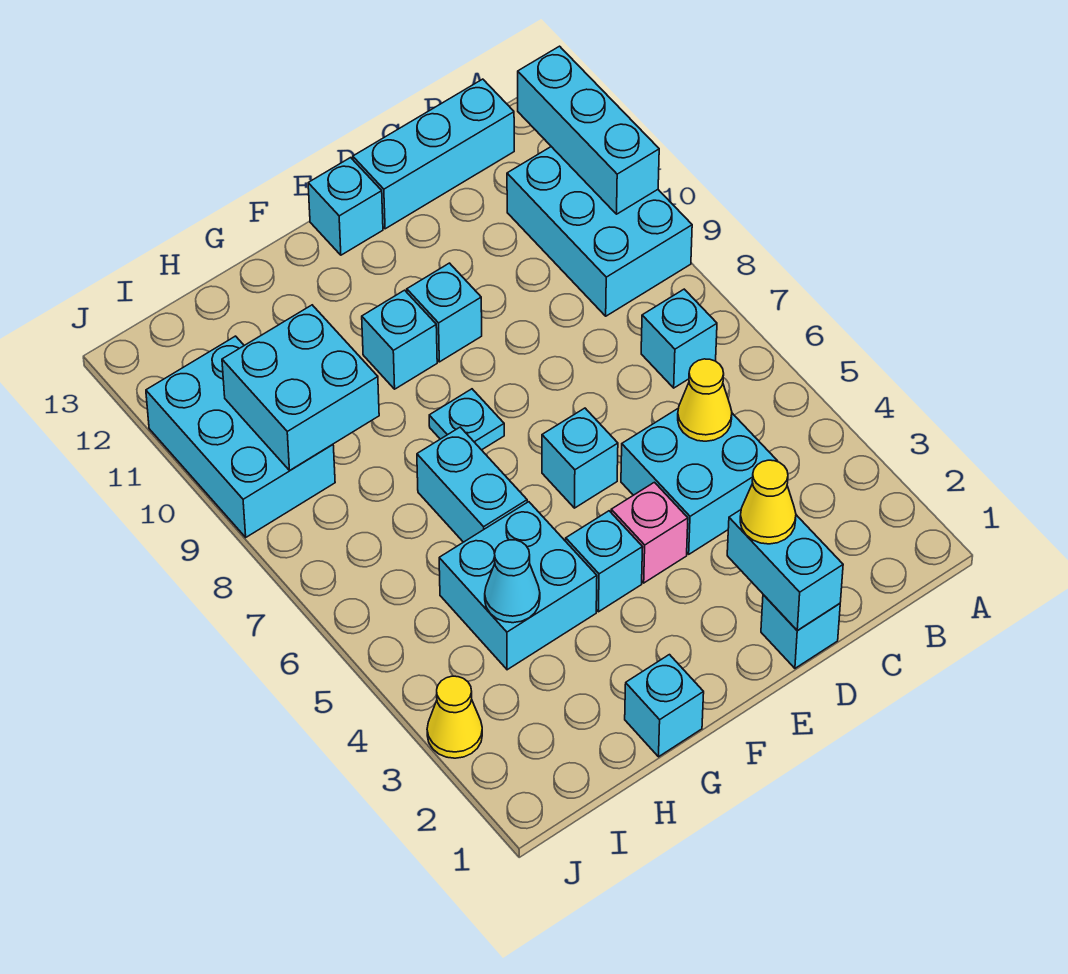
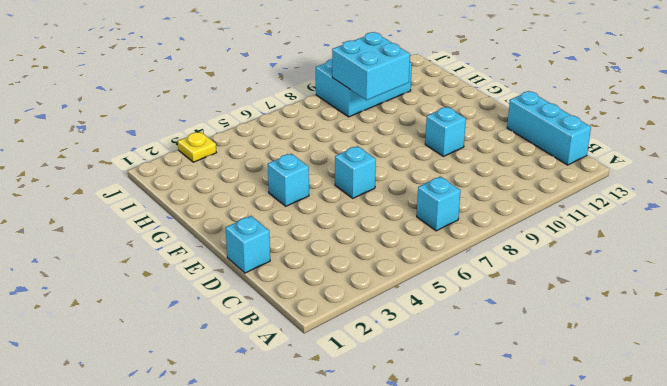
yellow 1x1 plate [178,132,216,162] -> yellow 1x1 cone [427,676,482,758]
none -> cyan 2x3 brick [507,147,692,316]
none -> cyan 2x2 brick [621,408,777,554]
none -> pink 1x1 brick [611,482,688,583]

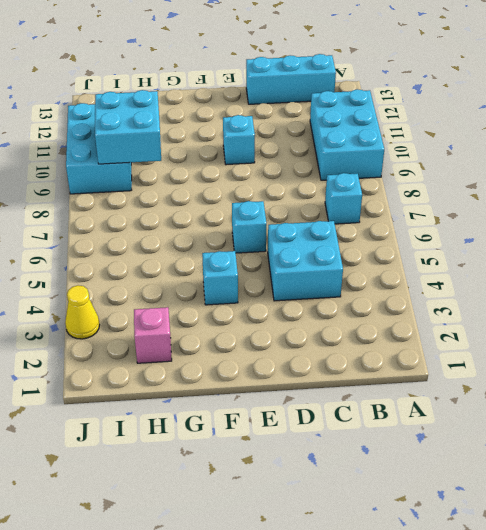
pink 1x1 brick [134,307,172,363] -> pink 1x1 brick moved to [611,482,688,583]
none -> cyan 1x1 brick [761,595,840,668]
none -> cyan 1x1 brick [308,158,383,255]
none -> cyan 1x1 plate [429,389,504,450]

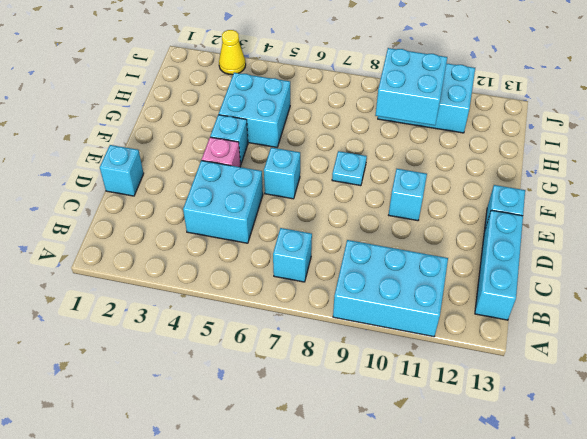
none -> cyan 1x1 brick [362,290,437,389]
none -> cyan 1x1 brick [625,655,704,757]
none -> cyan 1x2 brick [417,427,527,542]

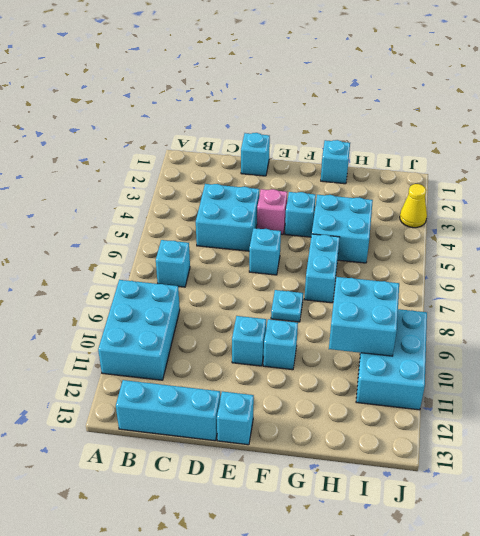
none -> cyan 1x3 brick [518,46,659,214]
none -> yellow 1x1 cone [678,359,732,441]
none -> cyan 1x2 brick [727,510,843,631]

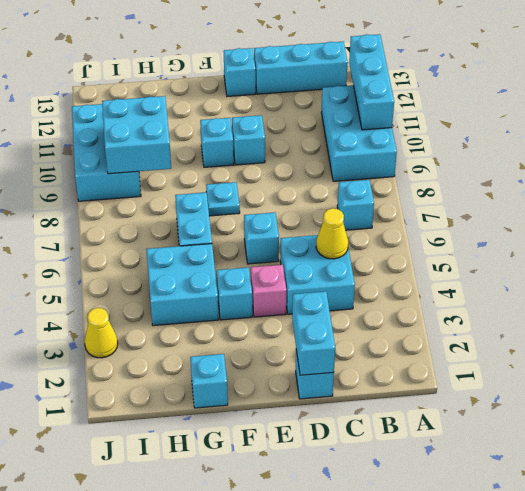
none -> cyan 1x1 cone [485,540,540,623]
none -> yellow 1x1 cone [740,460,796,544]

